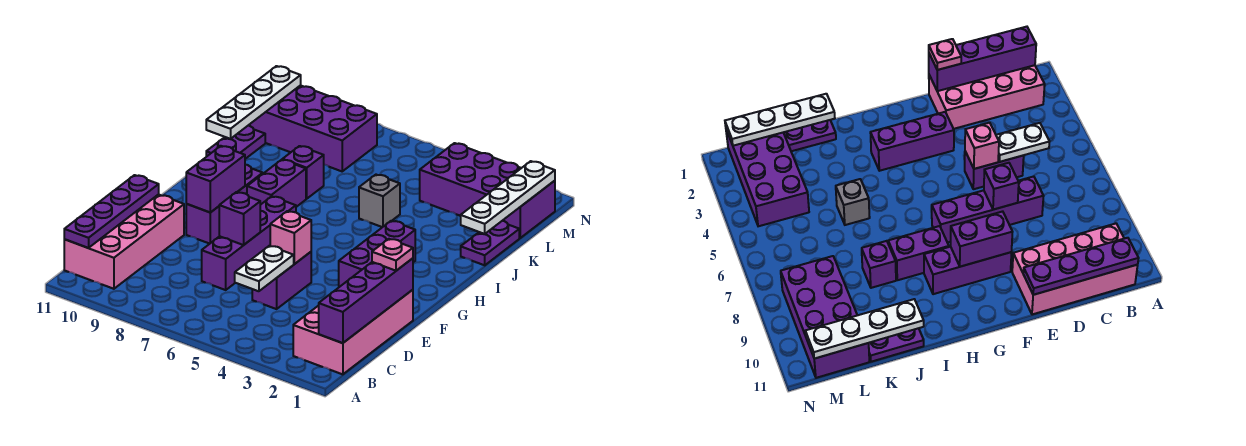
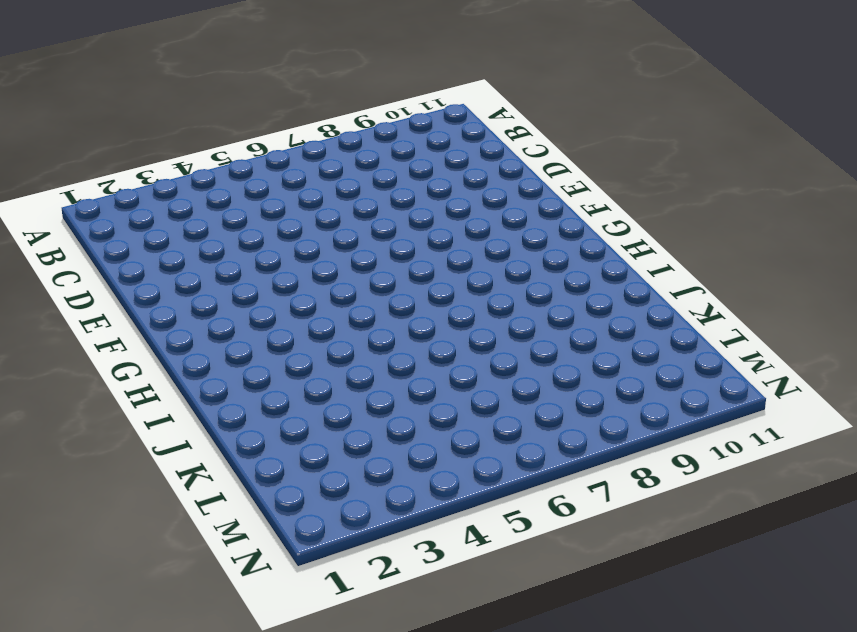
none -> pink 2x4 brick [293,290,413,374]
none -> pink 2x4 brick [64,194,184,289]
none -> purple 1x2 brick [252,252,311,309]

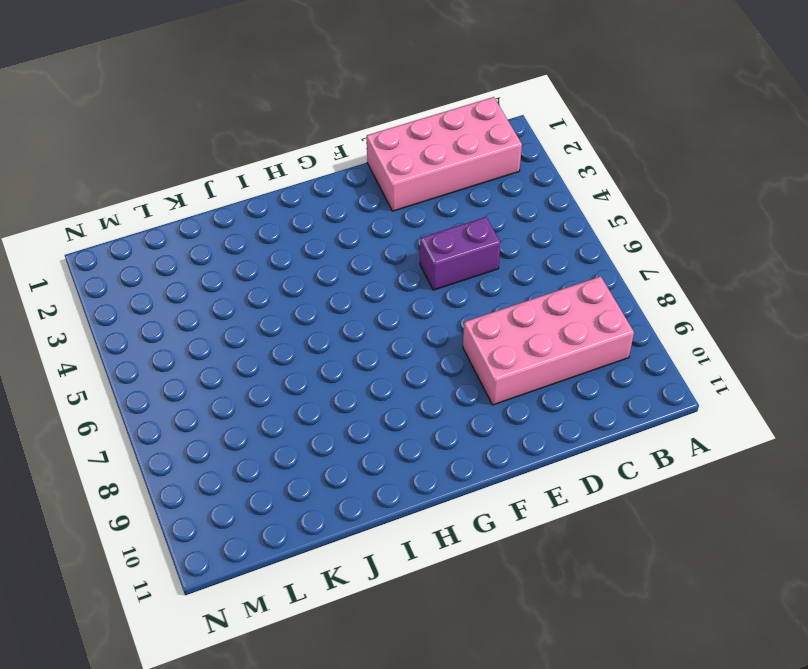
pink 2x4 brick [463,276,634,405] -> pink 2x4 brick moved to [64,194,184,289]
none -> purple 1x4 brick [202,196,296,290]
none -> purple 1x3 brick [339,221,415,287]
none -> purple 1x3 brick [186,165,263,244]

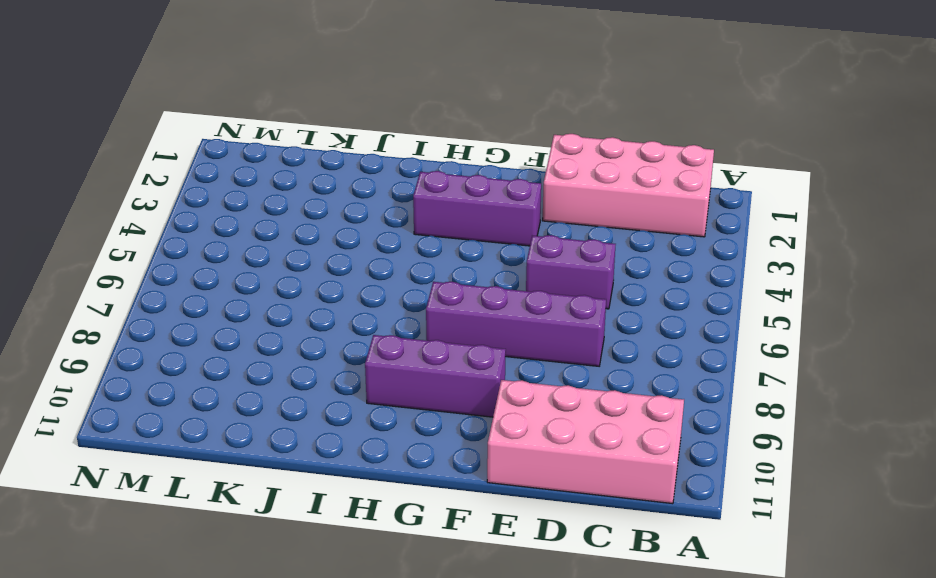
none -> purple 1x2 brick [247,160,306,207]
none -> purple 1x2 plate [461,221,519,265]
none -> grey 1x1 brick [359,175,400,227]

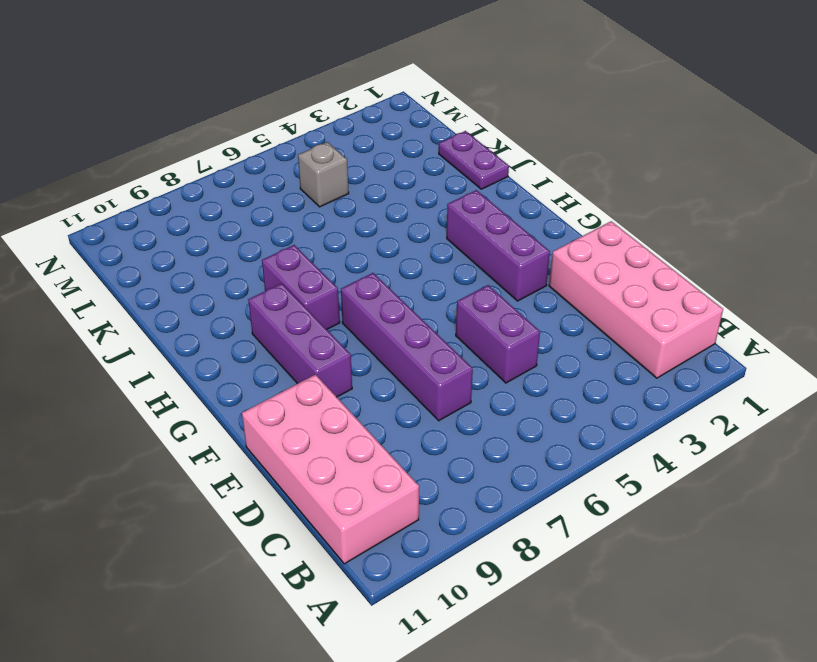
grey 1x1 brick [298,142,349,207] -> grey 1x1 brick moved to [359,175,400,227]
none -> purple 1x1 brick [283,146,324,199]
none -> purple 1x2 plate [206,126,265,159]
none -> purple 2x4 brick [420,143,555,238]

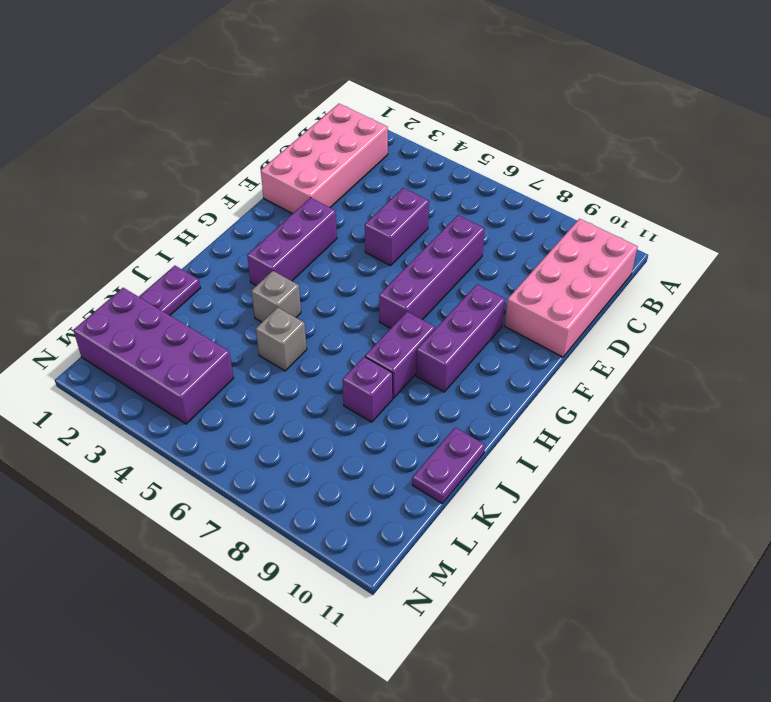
grey 1x1 brick [251,271,301,322] -> none
none -> purple 2x4 brick [248,85,377,171]
none -> purple 1x4 brick [319,258,413,343]
none -> purple 1x4 plate [64,175,159,248]

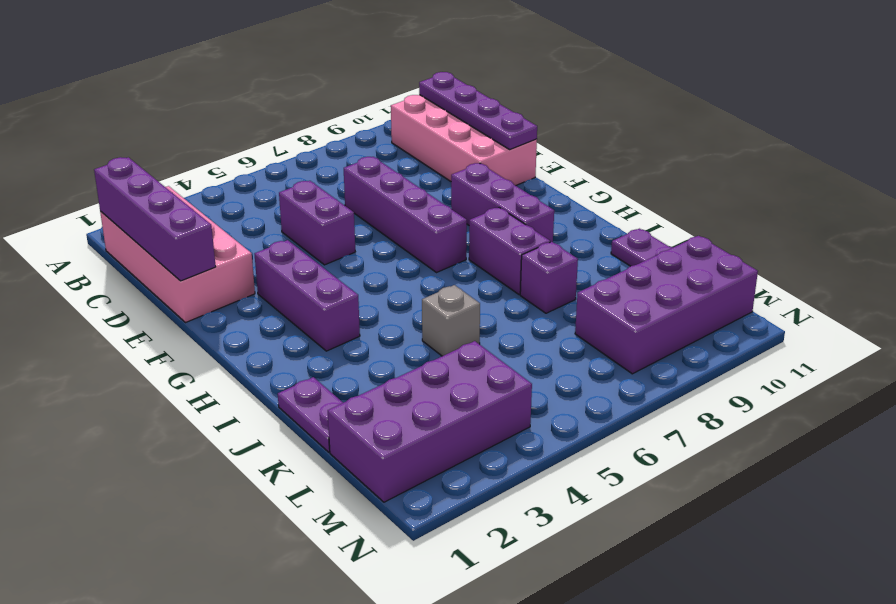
none -> white 1x2 plate [235,246,294,291]
none -> pink 1x1 brick [270,211,311,264]
none -> purple 1x1 brick [219,192,260,245]

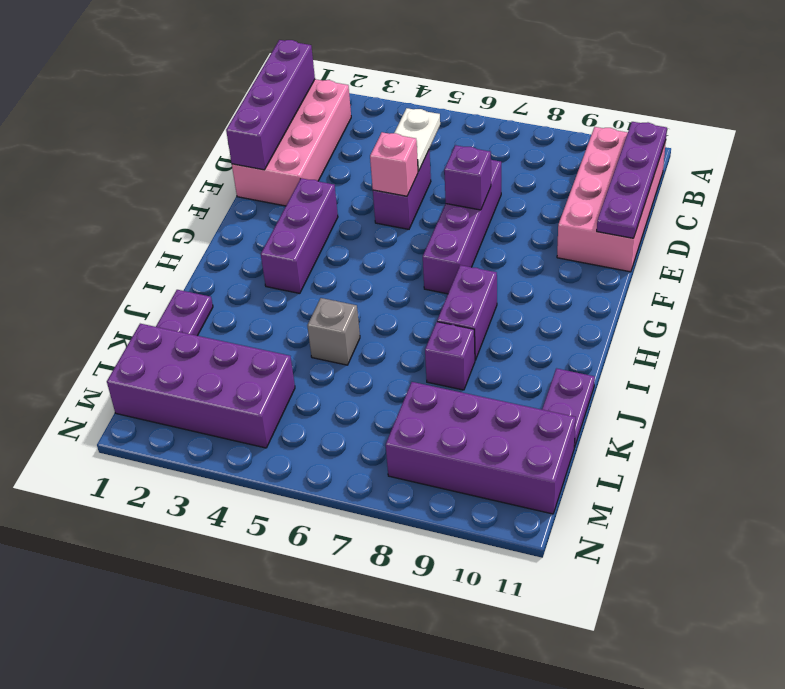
none -> purple 1x3 brick [186,165,263,244]
none -> purple 1x2 brick [186,146,245,212]
none -> white 1x4 plate [461,161,555,234]

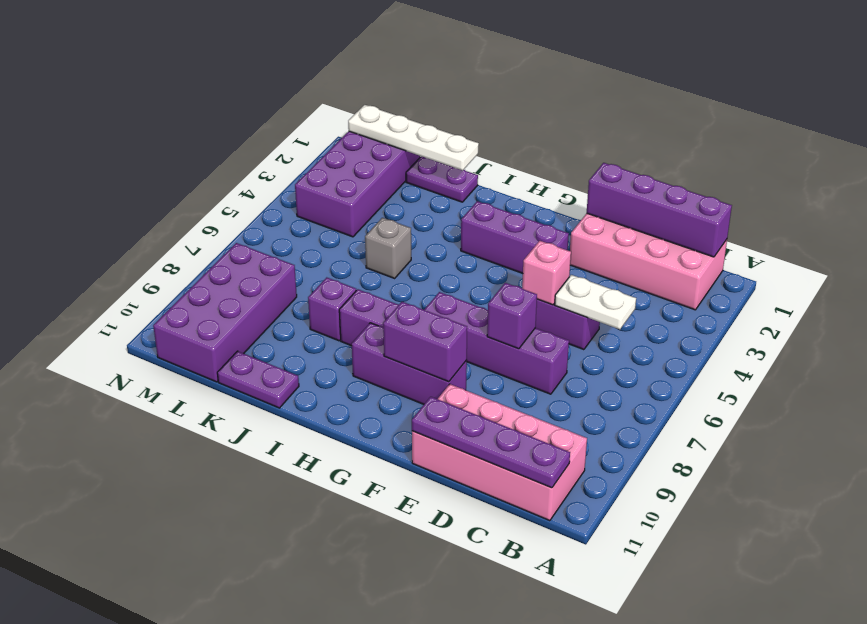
none -> white 1x4 plate [206,66,301,139]
none -> pink 1x1 plate [372,239,413,271]

